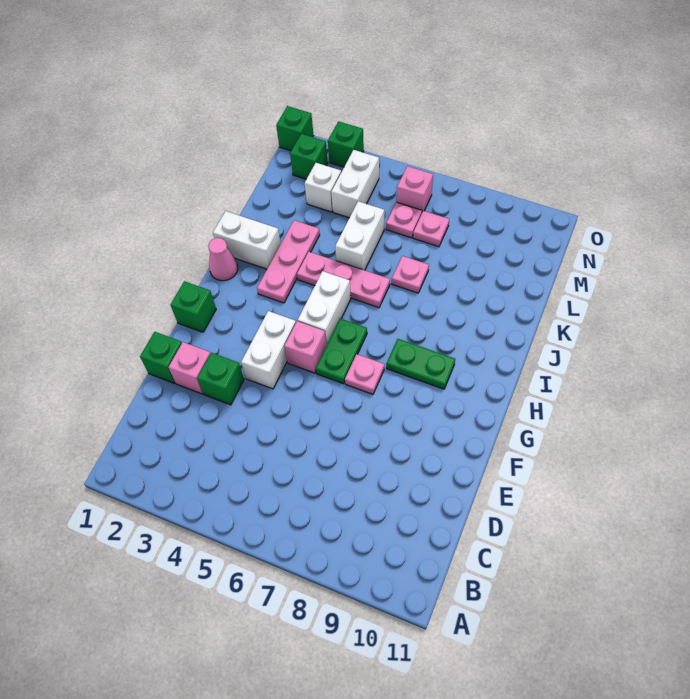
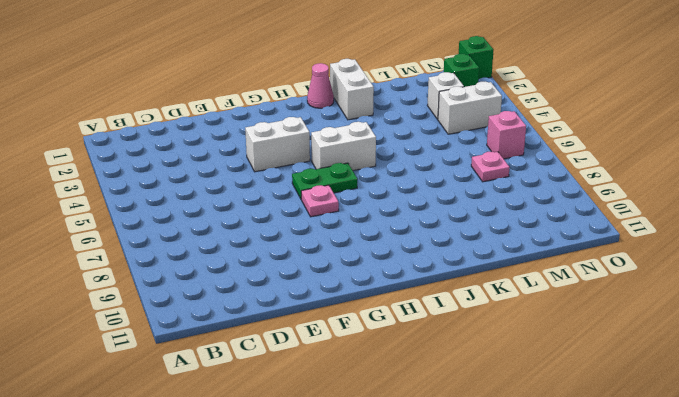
none -> green 1x1 brick [140,332,182,383]
none -> pink 1x1 brick [169,342,211,394]
none -> green 1x1 brick [197,353,244,405]

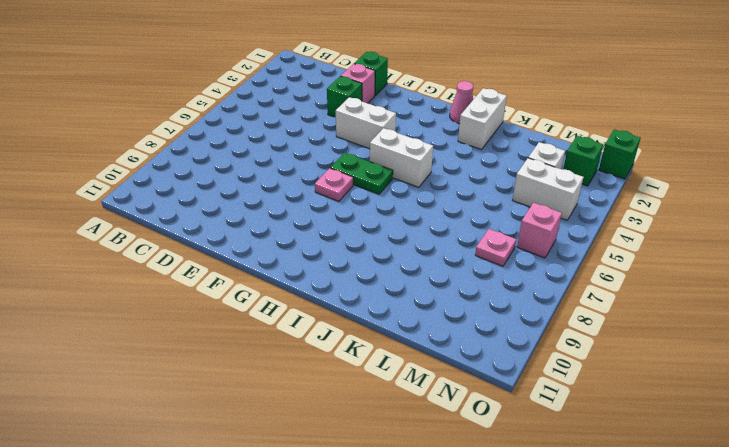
none -> green 1x1 brick [170,281,216,332]
none -> pink 1x1 brick [284,321,326,373]
none -> green 1x2 plate [386,339,455,389]

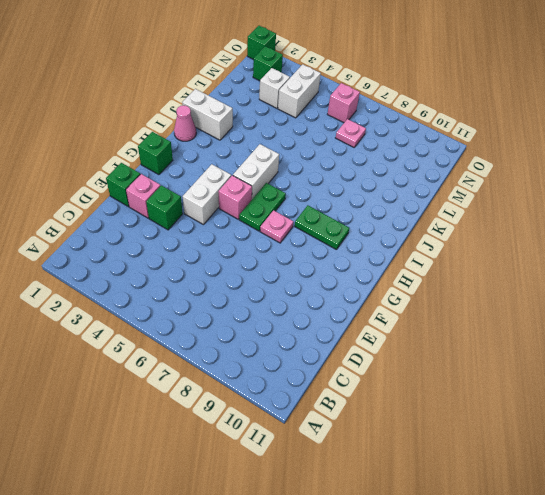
none -> pink 1x3 plate [257,220,320,303]
none -> pink 1x3 plate [297,252,390,308]
none -> white 1x2 brick [335,201,384,270]

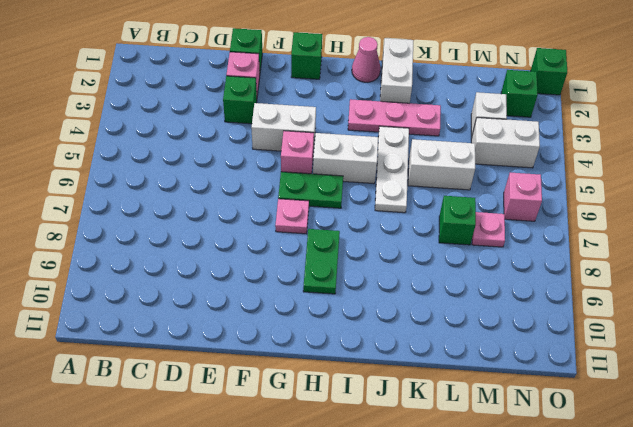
white 1x3 plate [375,126,409,213] -> pink 1x3 plate [297,252,390,308]
green 1x1 brick [439,196,476,245] -> green 1x1 brick moved to [328,121,364,167]
none -> pink 1x1 plate [392,256,429,293]
none -> pink 1x1 plate [386,202,422,238]

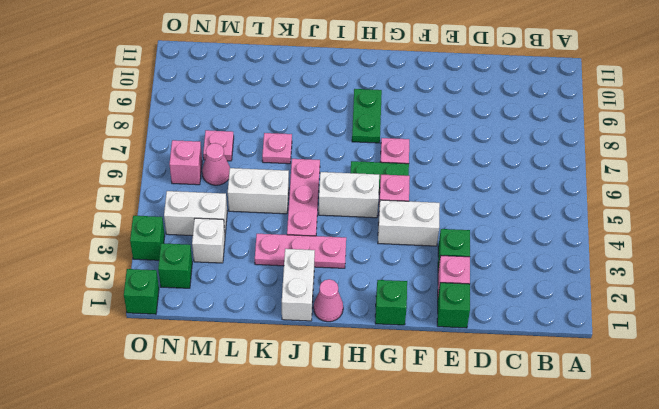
pink 1x1 cone [202,143,230,185] -> pink 1x1 plate [386,202,422,238]

